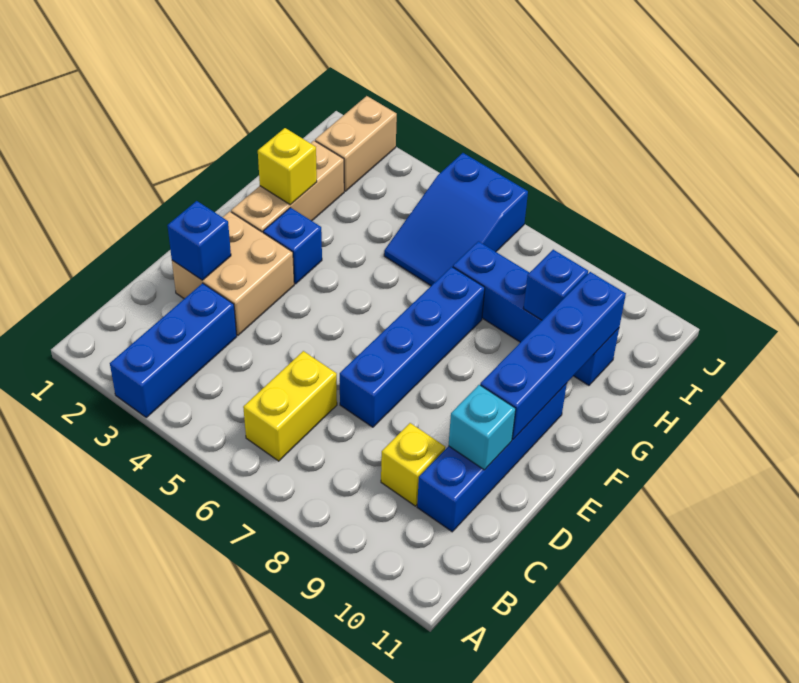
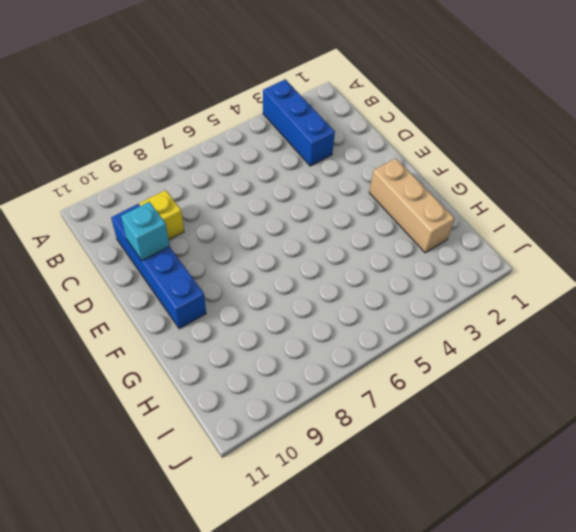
none -> yellow 1x2 brick [243,351,337,461]
none -> tan 2x2 brick [172,211,294,335]
none -> blue 1x4 brick [340,267,485,427]

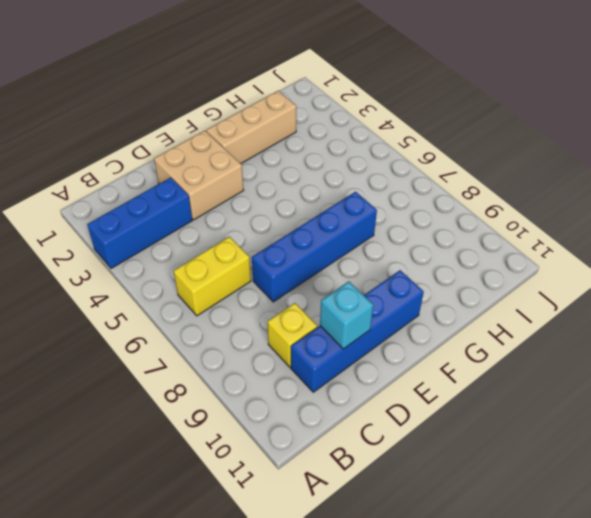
none -> blue 1x1 brick [263,208,322,284]
none -> blue 2x3 slope [384,153,528,286]
none -> blue 1x4 brick [453,241,619,385]

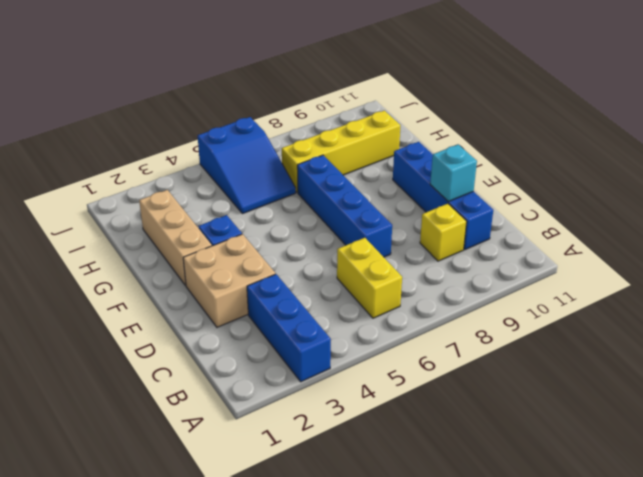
yellow 1x4 brick [282,111,400,193] -> blue 1x4 brick [453,241,619,385]
none -> tan 1x2 brick [315,96,397,191]
none -> blue 1x1 brick [167,201,231,280]
none -> blue 1x4 brick [480,272,626,439]

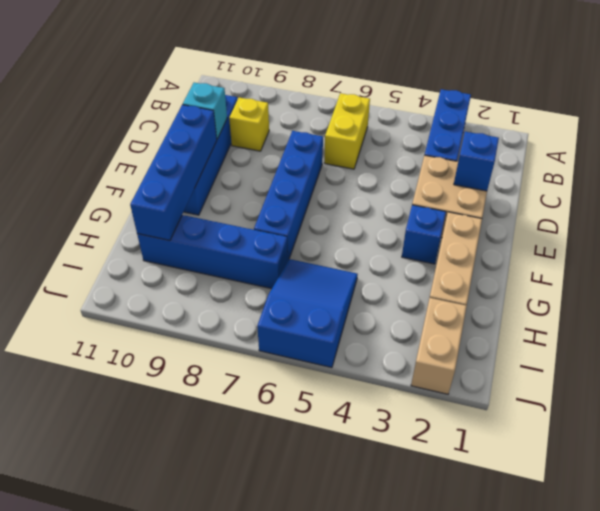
none -> yellow 1x1 brick [258,128,317,205]
none -> blue 1x1 brick [523,250,588,320]

